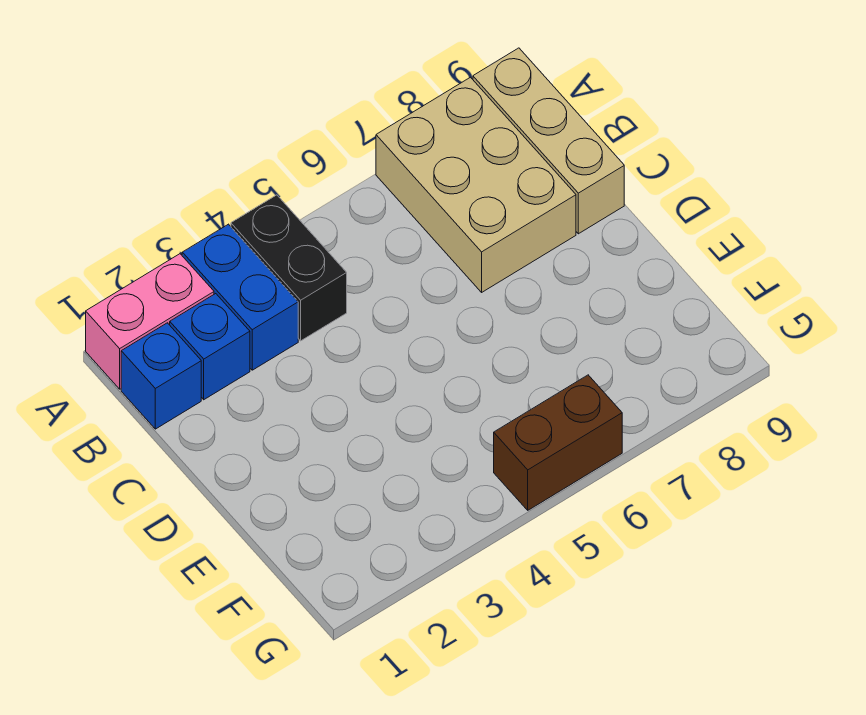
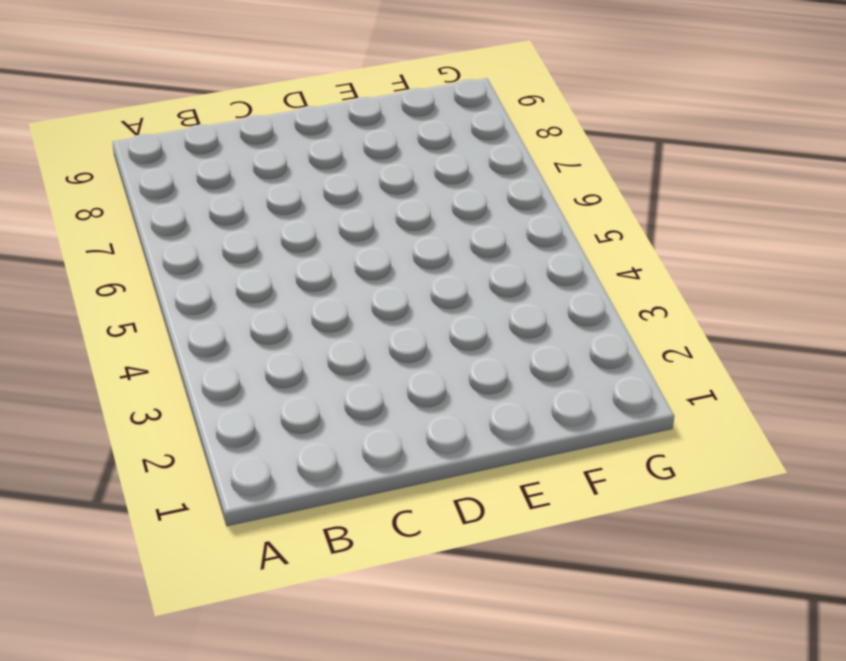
none -> pink 1x2 brick [86,254,214,389]
none -> blue 1x2 brick [182,224,298,370]

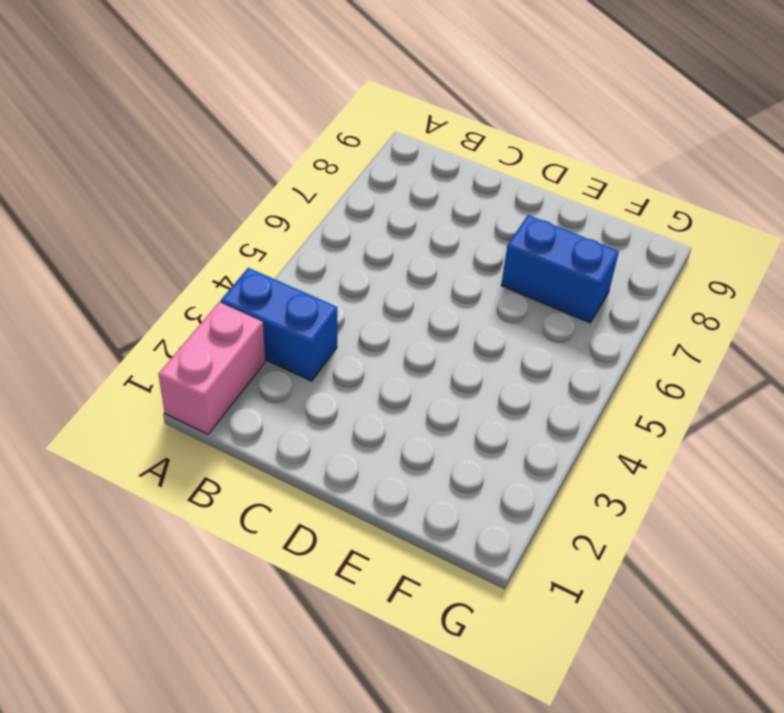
blue 1x2 brick [501,215,619,323] -> none
none -> black 1x2 brick [231,195,347,341]
none -> tan 2x3 brick [376,77,576,292]

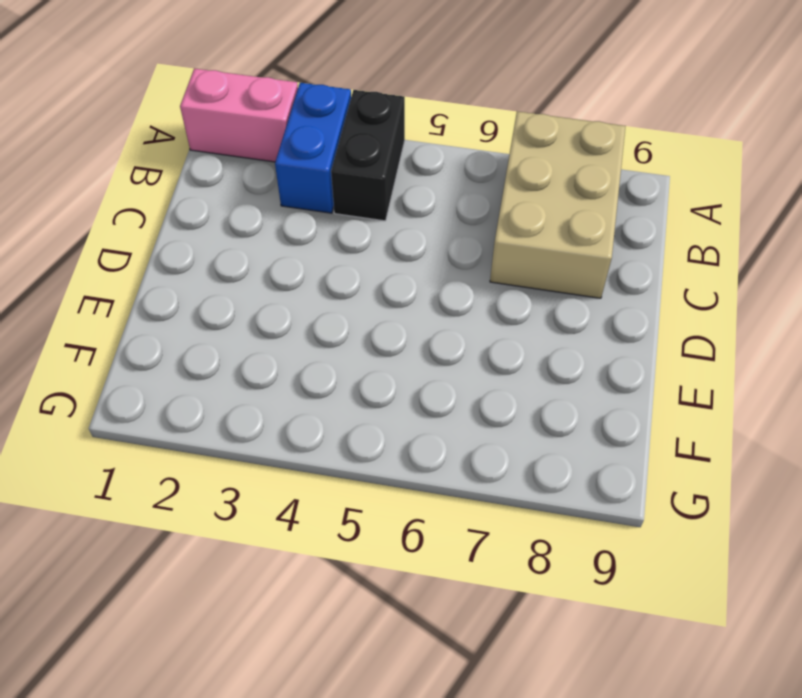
none -> tan 1x3 brick [473,48,624,234]
none -> blue 1x1 brick [121,323,201,429]

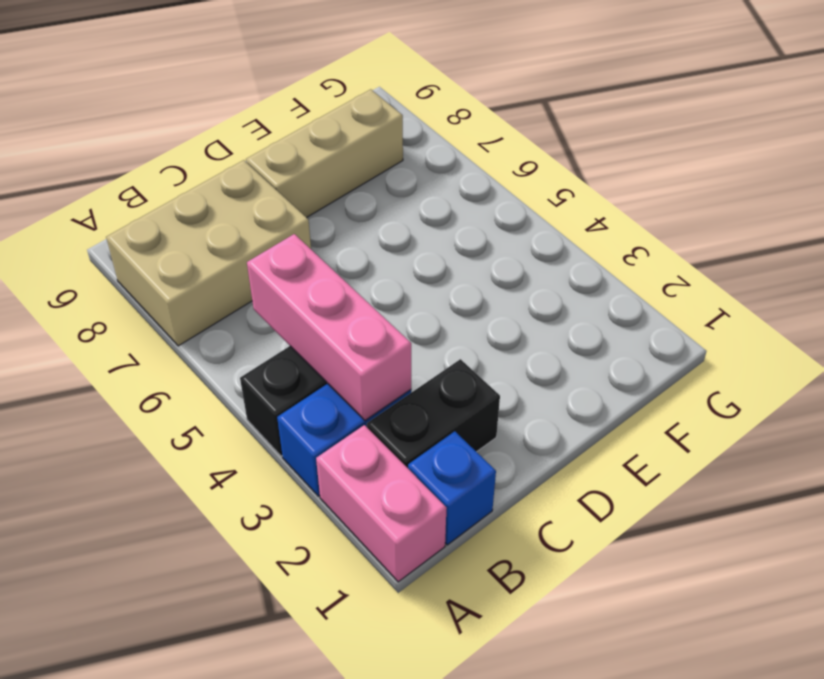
black 1x2 brick [367,359,500,468] -> blue 1x1 brick [170,294,250,400]
pink 1x3 brick [247,234,411,420] -> none
tan 1x3 brick [246,89,403,218] -> tan 1x3 brick moved to [473,48,624,234]
none -> brown 1x2 brick [494,375,622,510]

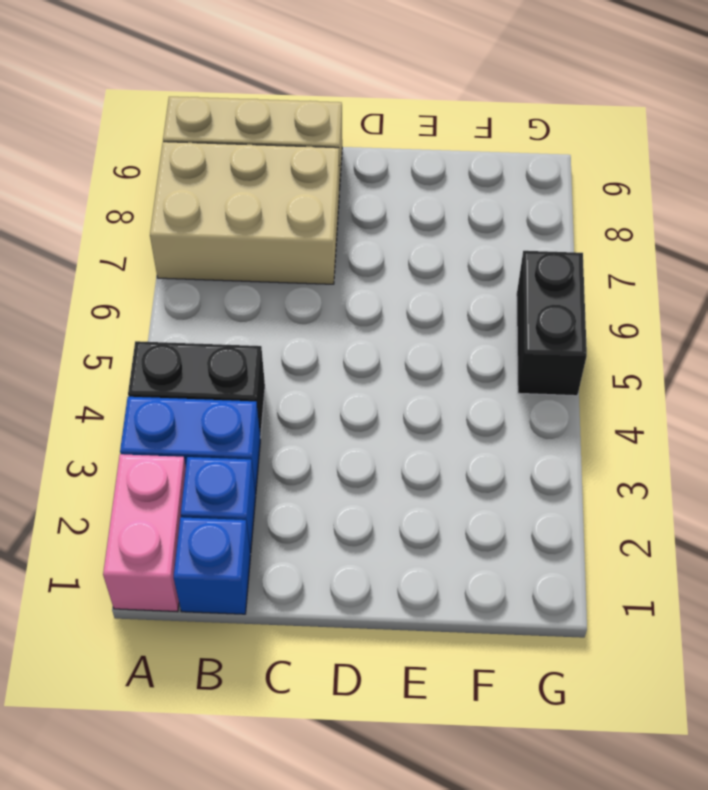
black 1x2 brick [517,251,587,396] -> brown 1x2 brick [494,375,622,510]

